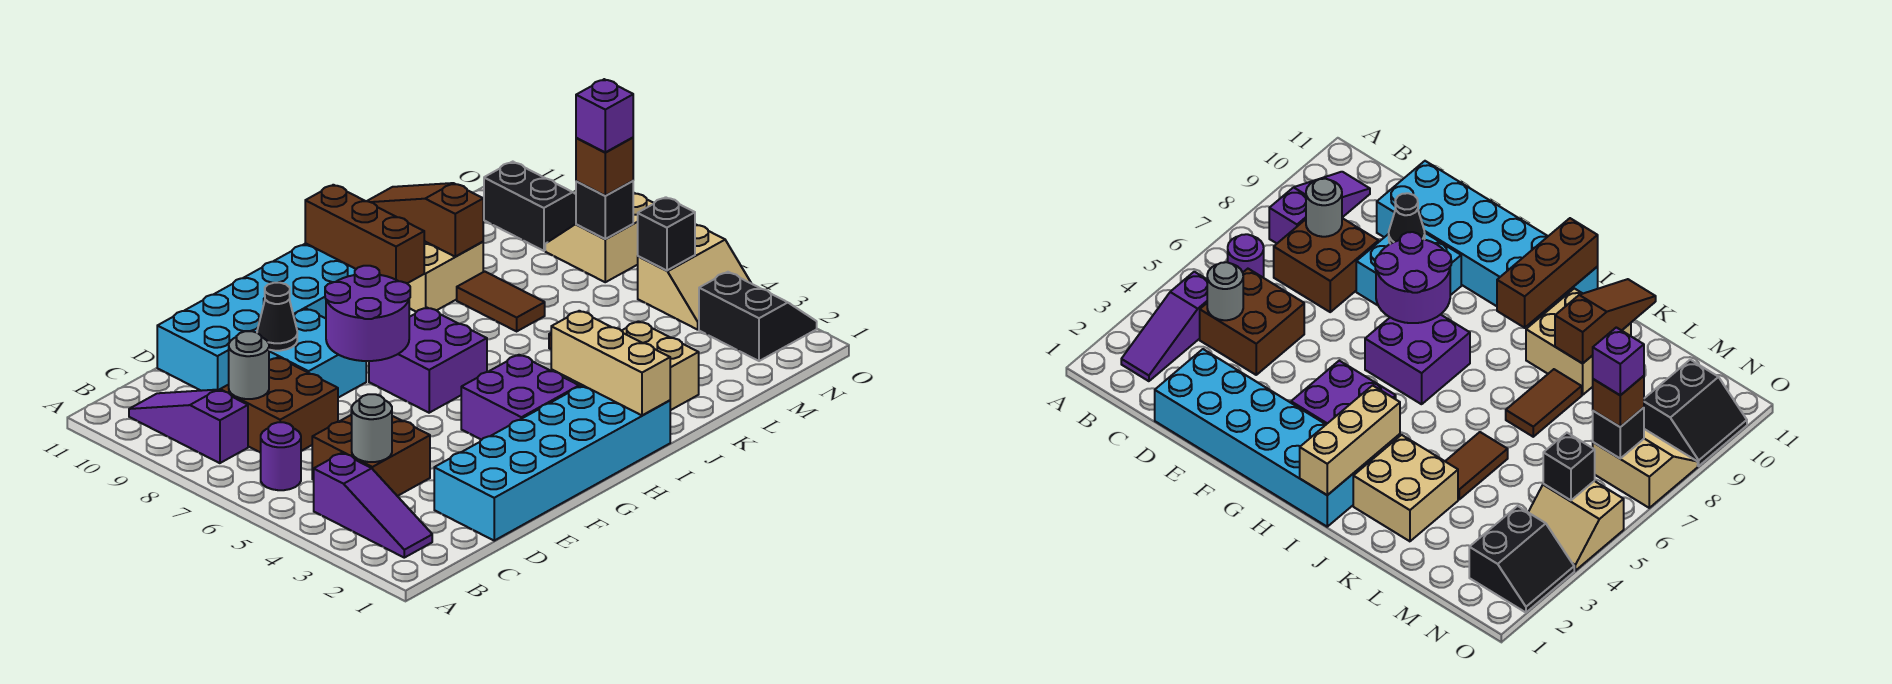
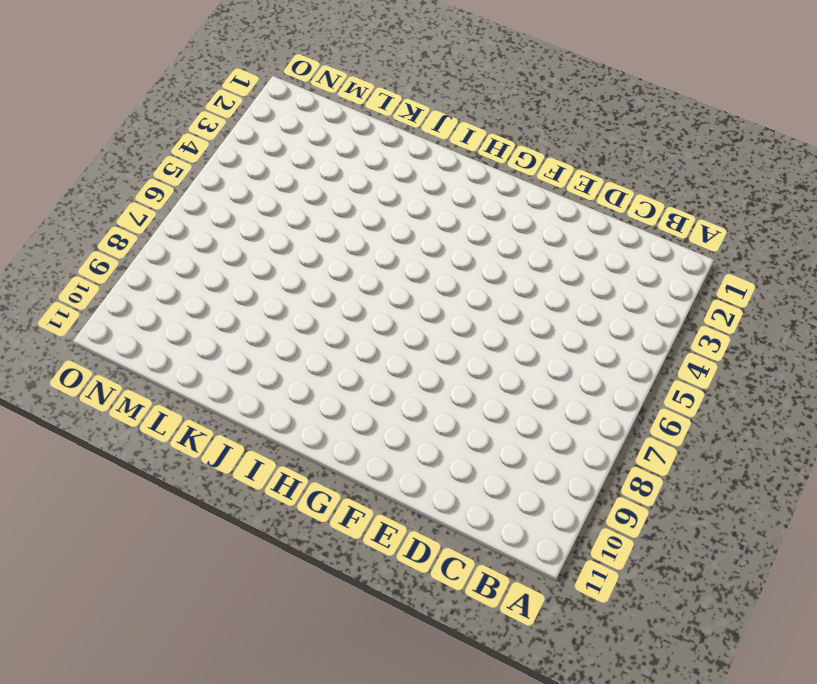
none -> purple 1x3 slope [314,453,432,558]
none -> purple 1x1 round brick [261,422,301,490]
none -> purple 1x3 slope [129,390,248,463]

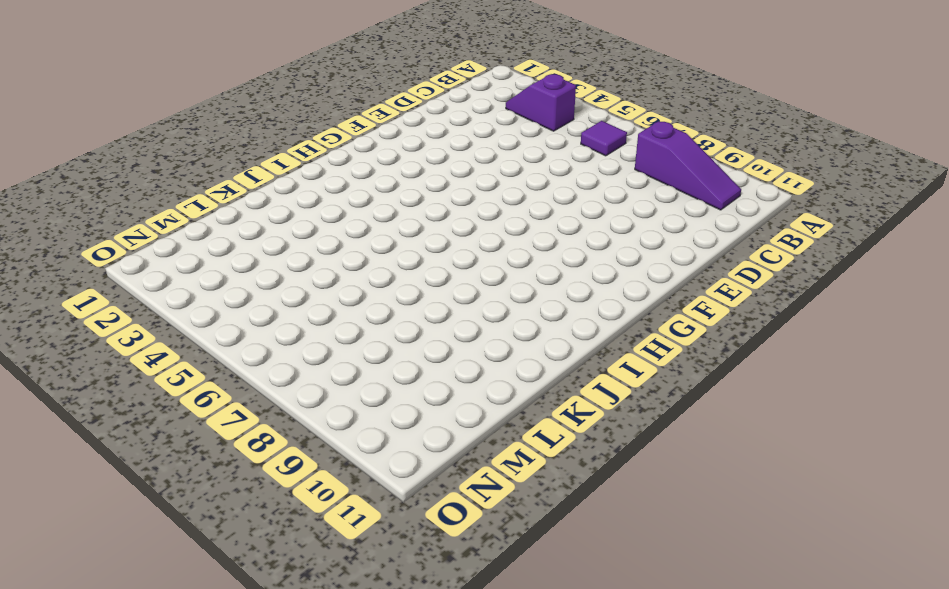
purple 1x2 slope [506,74,576,131] -> purple 1x3 slope [314,453,432,558]
purple 1x1 tile [581,121,627,156] -> purple 1x1 round brick [261,422,301,490]
none -> brown 2x2 brick [312,415,430,496]
none -> brown 2x2 brick [220,357,338,453]
none -> cyan 2x6 brick [434,385,670,541]

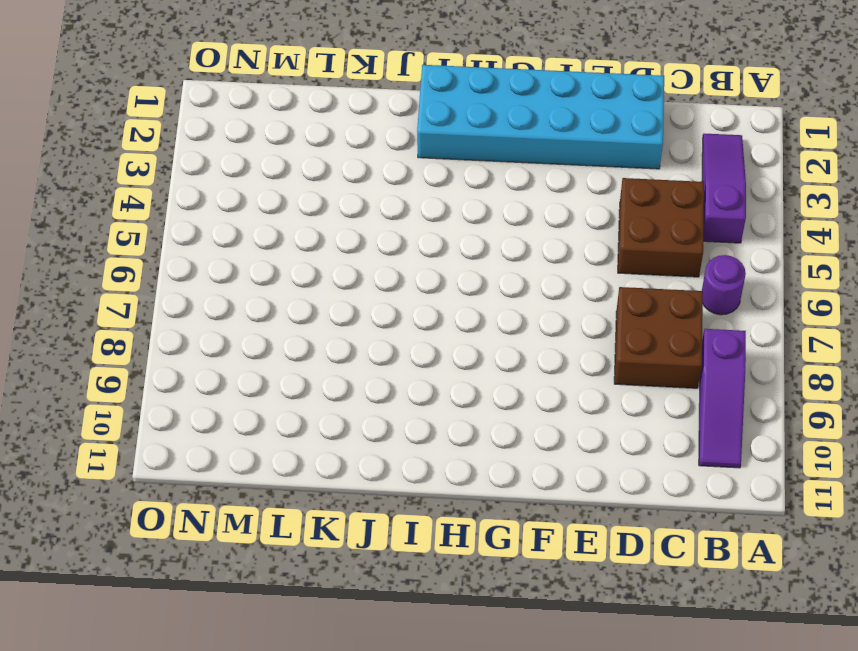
none -> cyan 2x6 brick [157,243,356,391]
none -> cyan 2x2 brick [269,309,366,398]
none -> purple 2x2 brick [461,355,579,440]

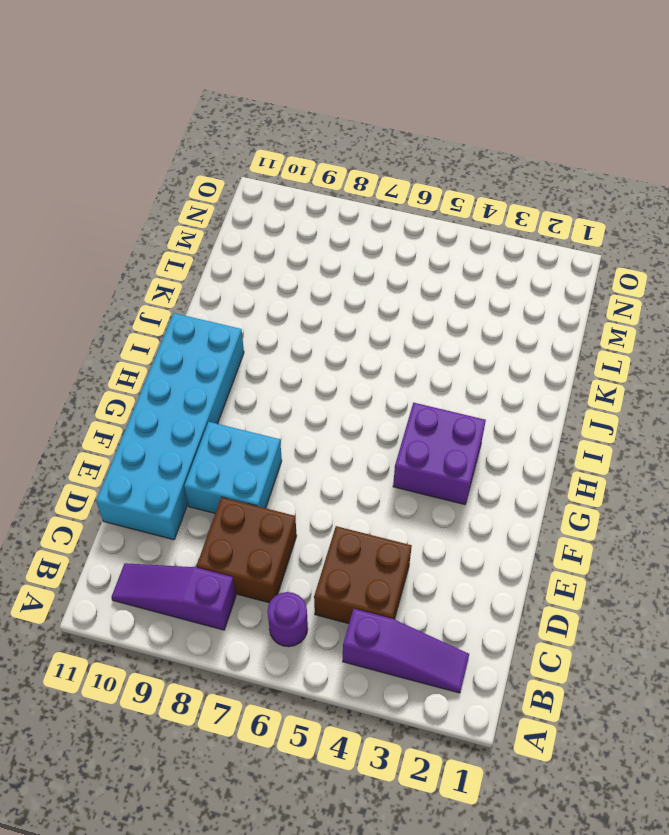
none -> cyan 2x6 brick [434,385,670,541]
none -> purple 2x2 brick [369,308,487,413]
none -> tan 2x2 brick [581,321,699,410]

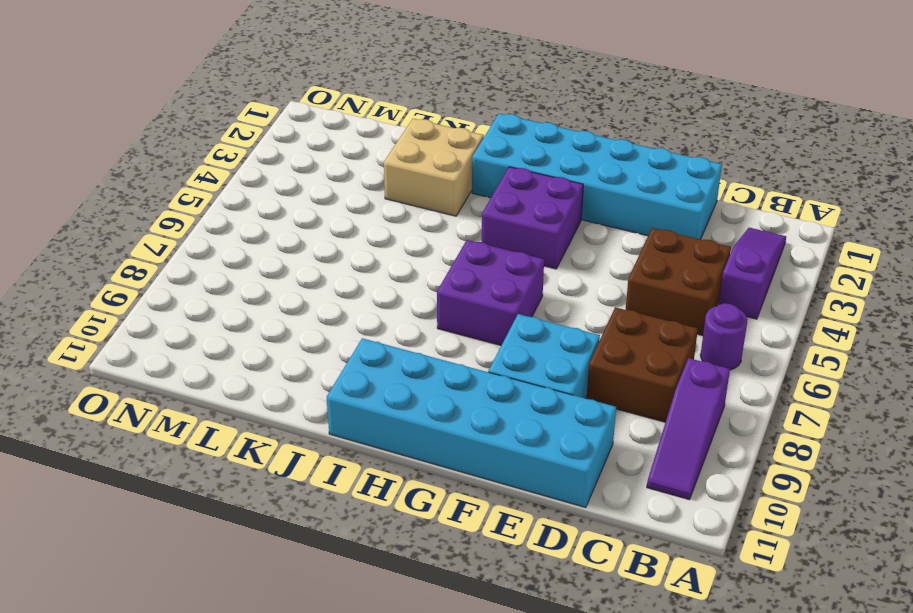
none -> tan 2x2 brick [407,241,483,312]
none -> brown 1x2 tile [1445,432,1508,499]
none -> brown 1x2 tile [457,271,545,331]

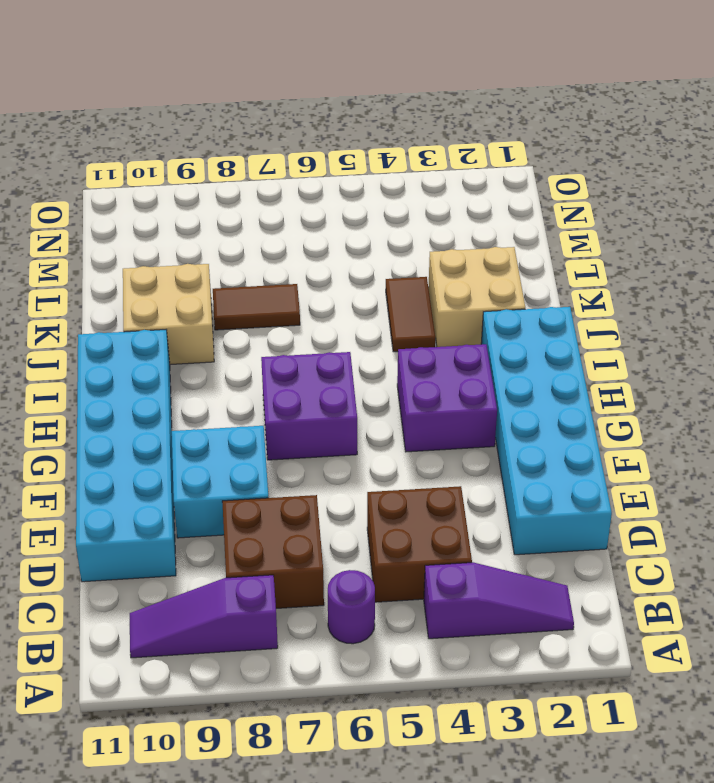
brown 1x2 tile [386,277,435,352] -> brown 1x2 tile turned to [1445,432,1508,499]
none -> black 2x2 slope [699,272,817,361]
none -> tan 2x2 slope [638,224,751,330]
none -> tan 2x2 slope [545,193,654,282]

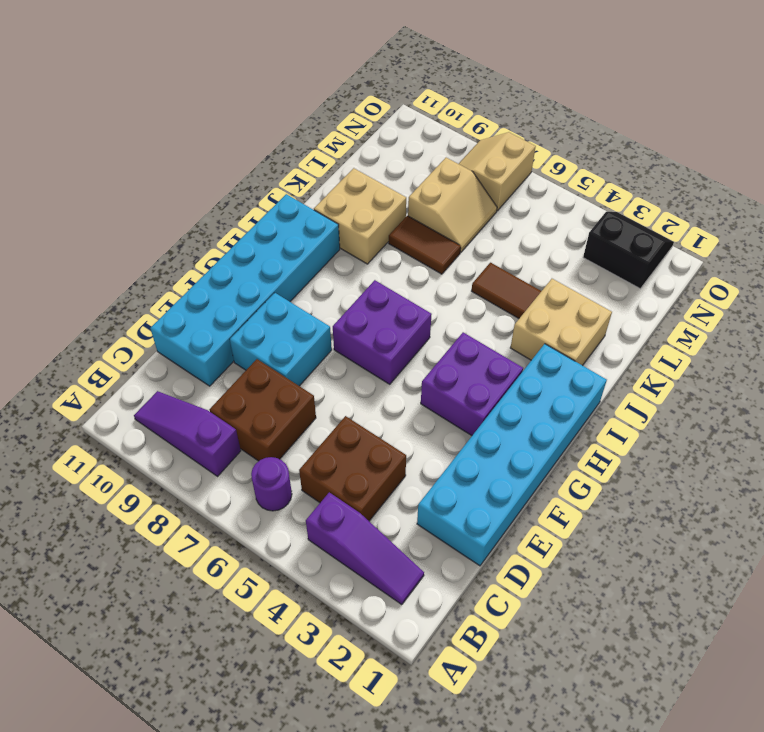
tan 2x2 slope [408,158,497,253] -> tan 2x2 slope moved to [638,224,751,330]
none -> black 2x2 slope [484,162,576,251]
none -> grey 1x1 round brick [352,394,392,462]
none -> grey 1x1 round brick [229,331,269,399]

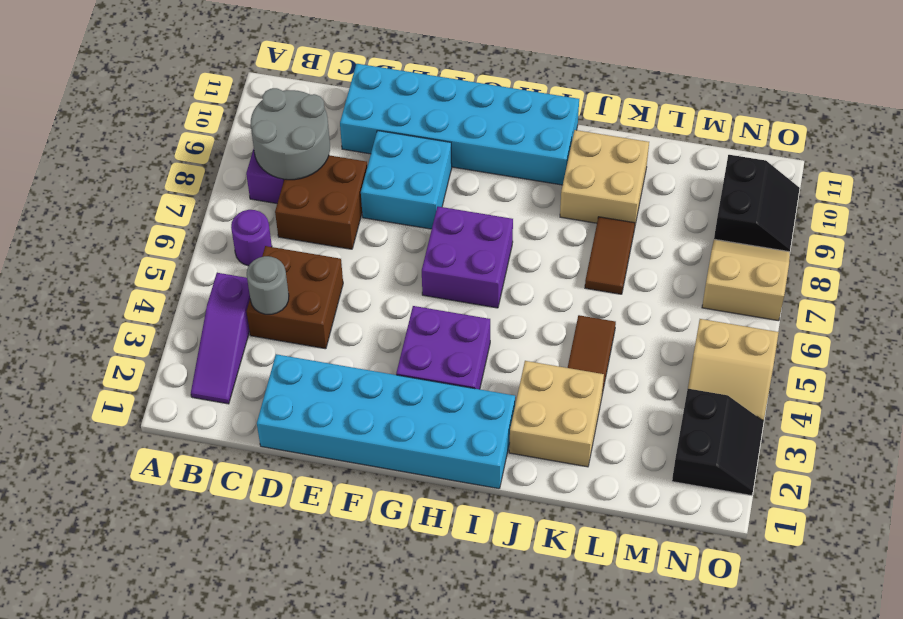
grey 2x2 round brick [251,88,330,180] -> grey 1x1 round brick [229,331,269,399]
none -> black 1x1 cone [257,283,297,351]
none -> purple 2x2 round brick [325,266,410,361]
none -> tan 1x3 brick [551,311,670,416]

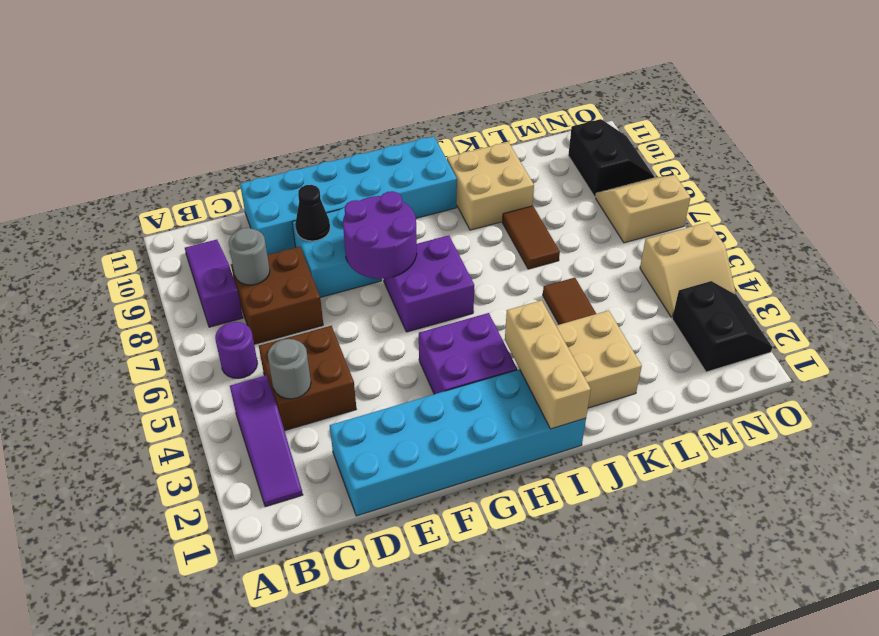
none -> brown 1x3 brick [305,185,424,283]
none -> brown 1x3 slope [368,183,483,257]
none -> black 1x1 brick [638,197,695,271]

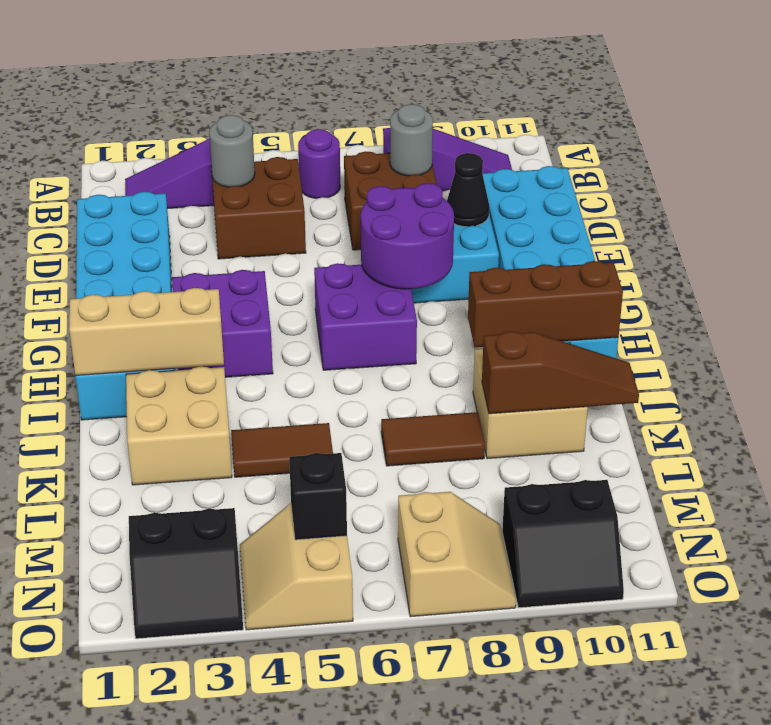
none -> black 1x1 brick [576,181,633,239]
none -> brown 1x1 brick [576,138,633,196]
none -> purple 1x1 brick [576,79,633,153]

